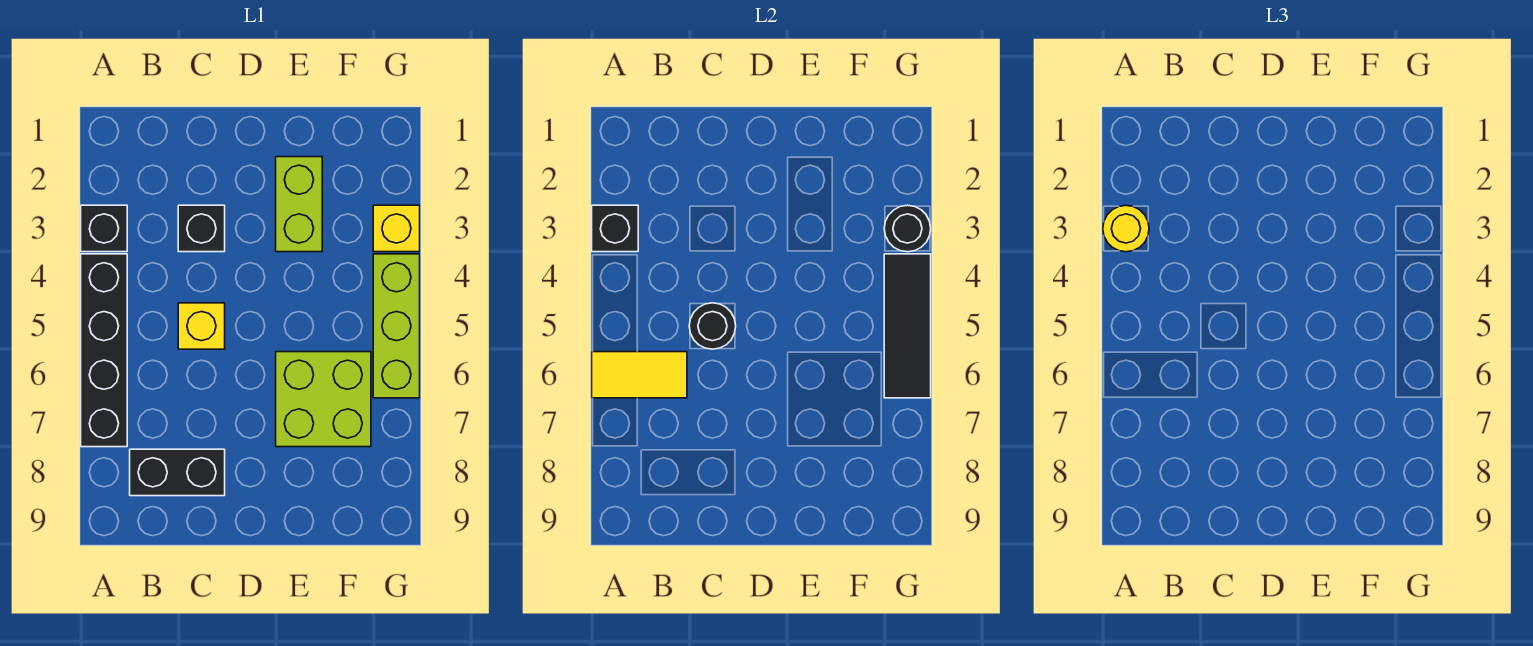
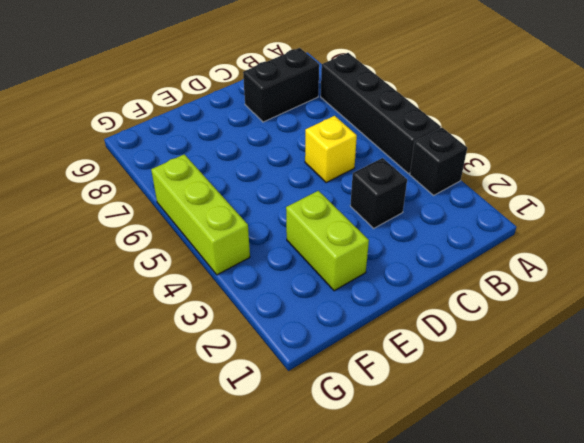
none -> lime 2x2 brick [276,352,371,447]
none -> yellow 1x1 brick [373,205,420,252]
none -> black 1x1 brick [592,205,638,252]

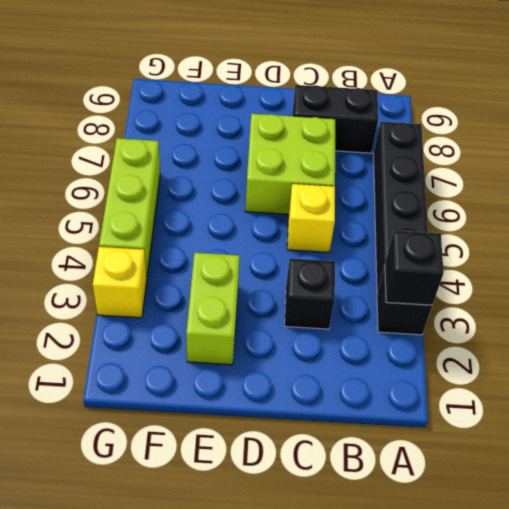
lime 2x2 brick [245,114,335,214] -> lime 2x2 brick moved to [276,352,371,447]
none -> yellow 1x2 tile [592,352,687,398]
none -> black 1x1 round brick [689,303,736,349]
none -> black 1x1 round brick [884,205,931,252]

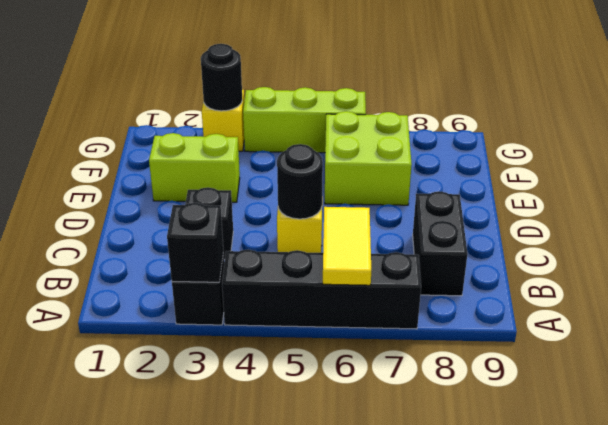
none -> black 1x3 tile [884,254,931,398]
none -> yellow 1x1 round brick [1103,205,1149,252]

